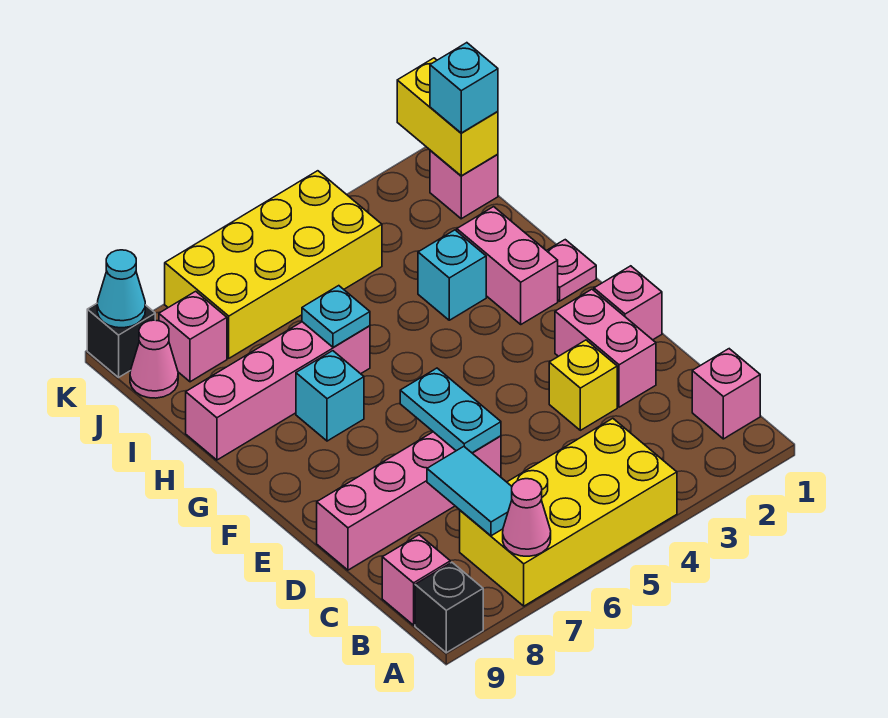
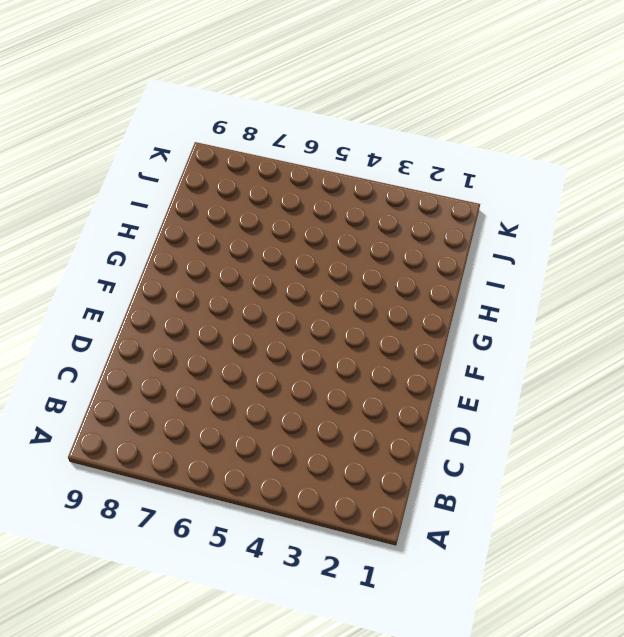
none -> yellow 2x4 brick [460,418,677,606]
none -> black 1x1 brick [415,562,483,653]
none -> pink 1x1 brick [692,349,760,439]

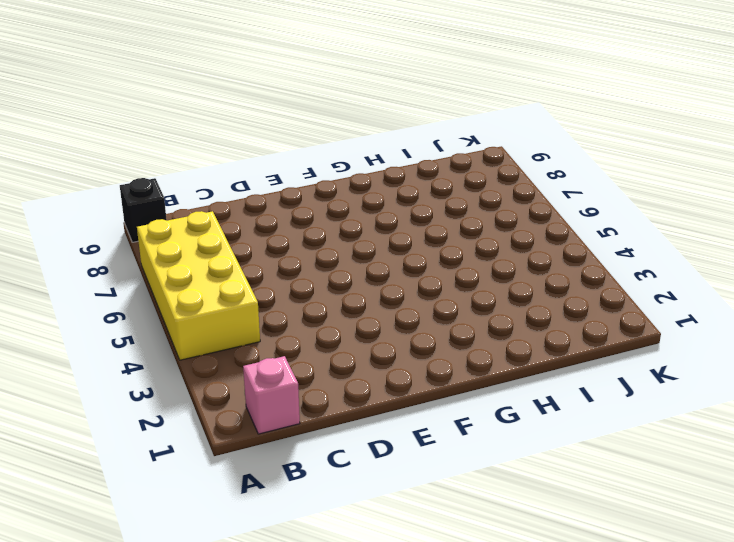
none -> pink 1x1 brick [382,535,450,625]
none -> pink 1x2 brick [555,289,656,407]
none -> yellow 1x1 brick [549,340,617,430]

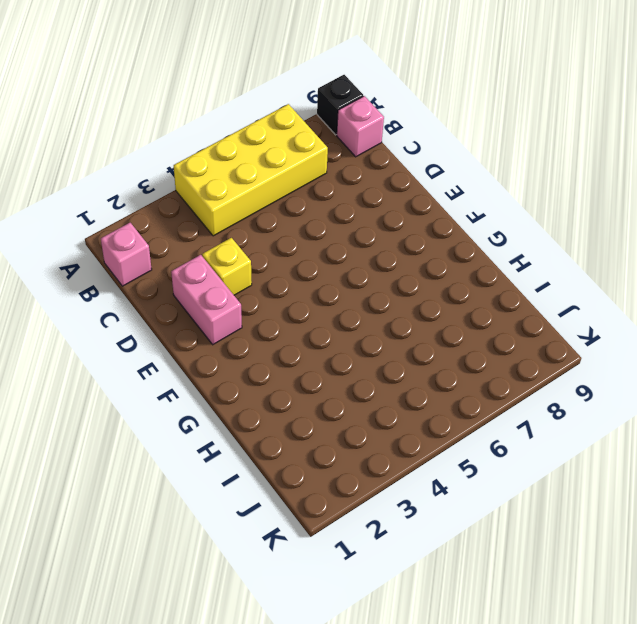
none -> pink 1x4 brick [317,432,501,570]
none -> pink 1x1 brick [594,266,662,340]
none -> pink 1x1 plate [547,240,596,301]

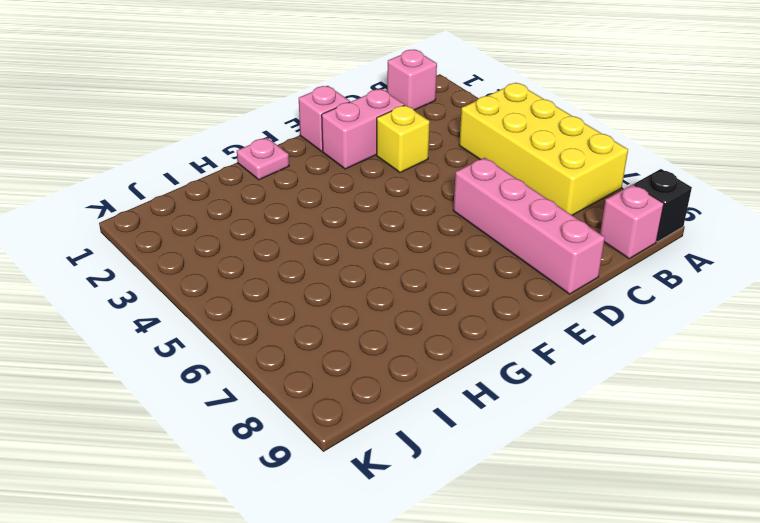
none -> pink 1x2 brick [457,207,558,324]
none -> cyan 1x1 brick [296,351,364,441]
none -> cyan 1x1 brick [418,230,486,320]

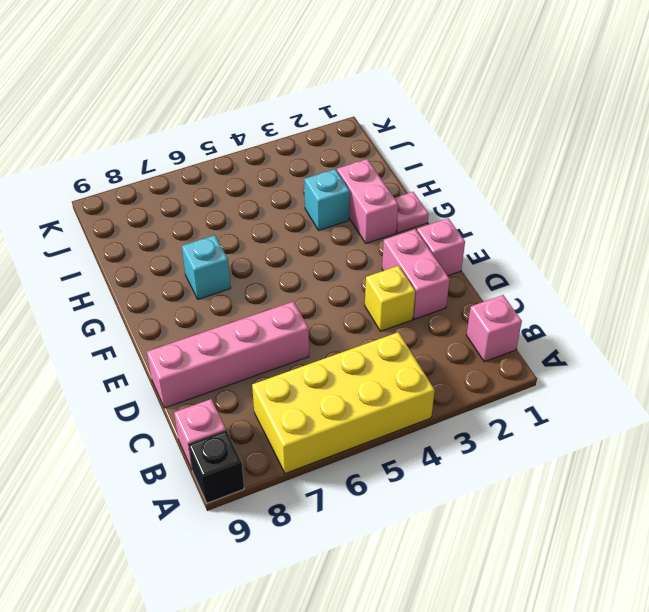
none -> pink 1x4 brick [186,322,370,460]
none -> pink 1x1 brick [430,151,498,219]
none -> yellow 2x4 brick [165,171,382,358]

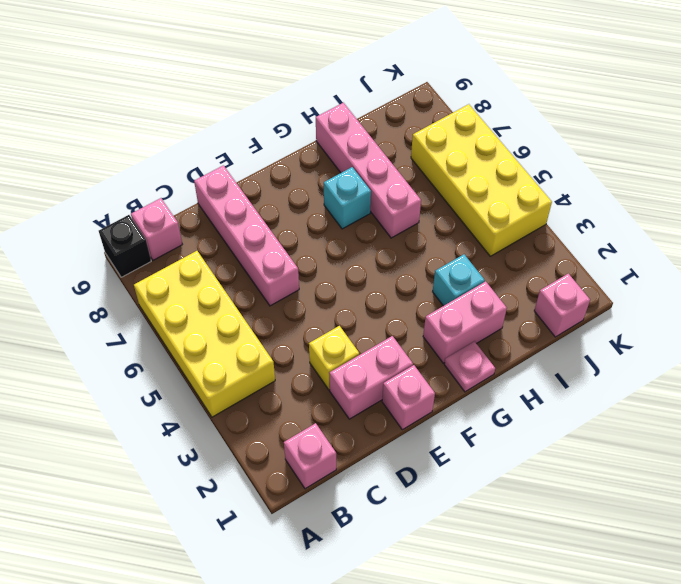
none -> pink 1x1 brick [159,291,227,382]
none -> pink 1x1 cone [130,320,178,398]
none -> black 1x1 brick [87,304,155,377]

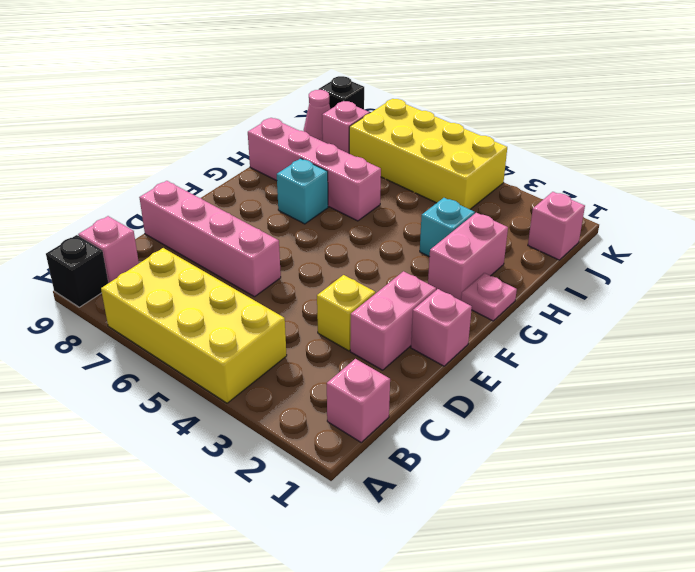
none -> pink 1x1 cone [503,479,551,556]
none -> cyan 1x2 tile [427,447,512,536]
none -> cyan 1x2 plate [400,368,501,453]

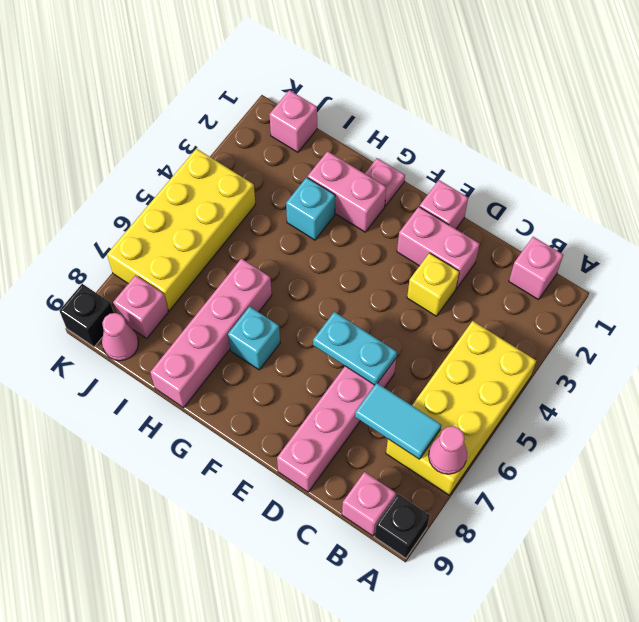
none -> cyan 1x1 plate [302,286,370,347]
none -> yellow 1x2 brick [397,58,498,176]
none -> cyan 1x1 cone [97,250,145,328]

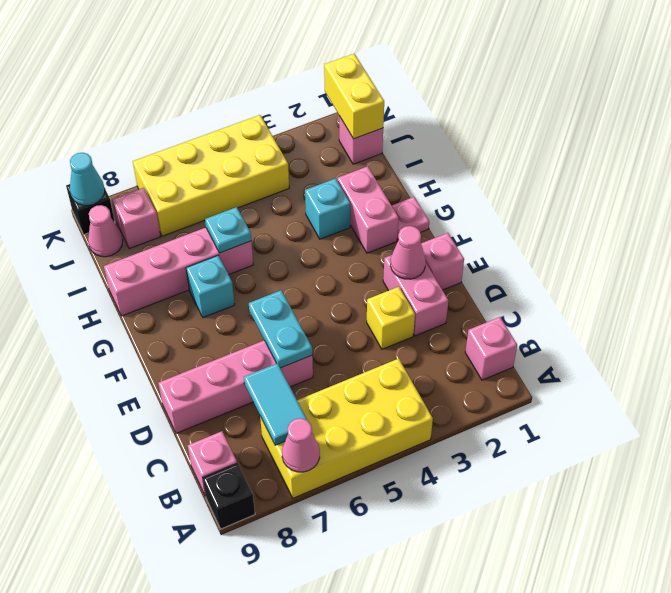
pink 1x1 cone [390,226,426,279] -> none
none -> cyan 1x1 brick [430,43,498,133]

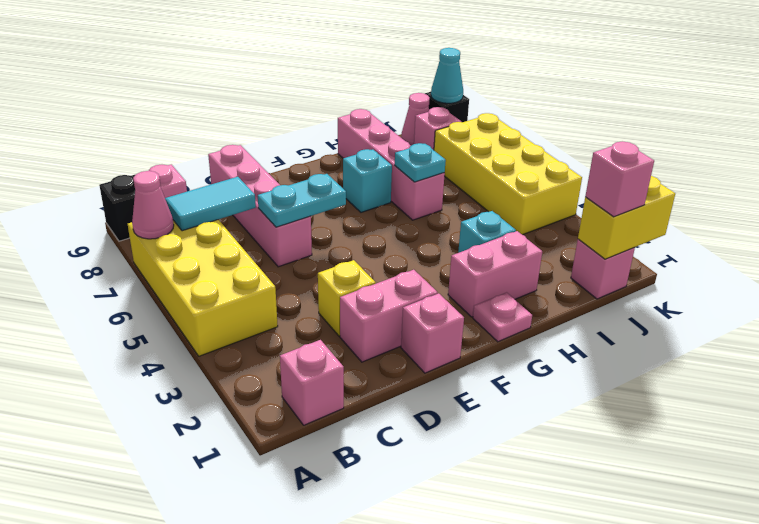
pink 1x1 brick [585,141,654,217] -> cyan 1x1 brick [430,43,498,133]

